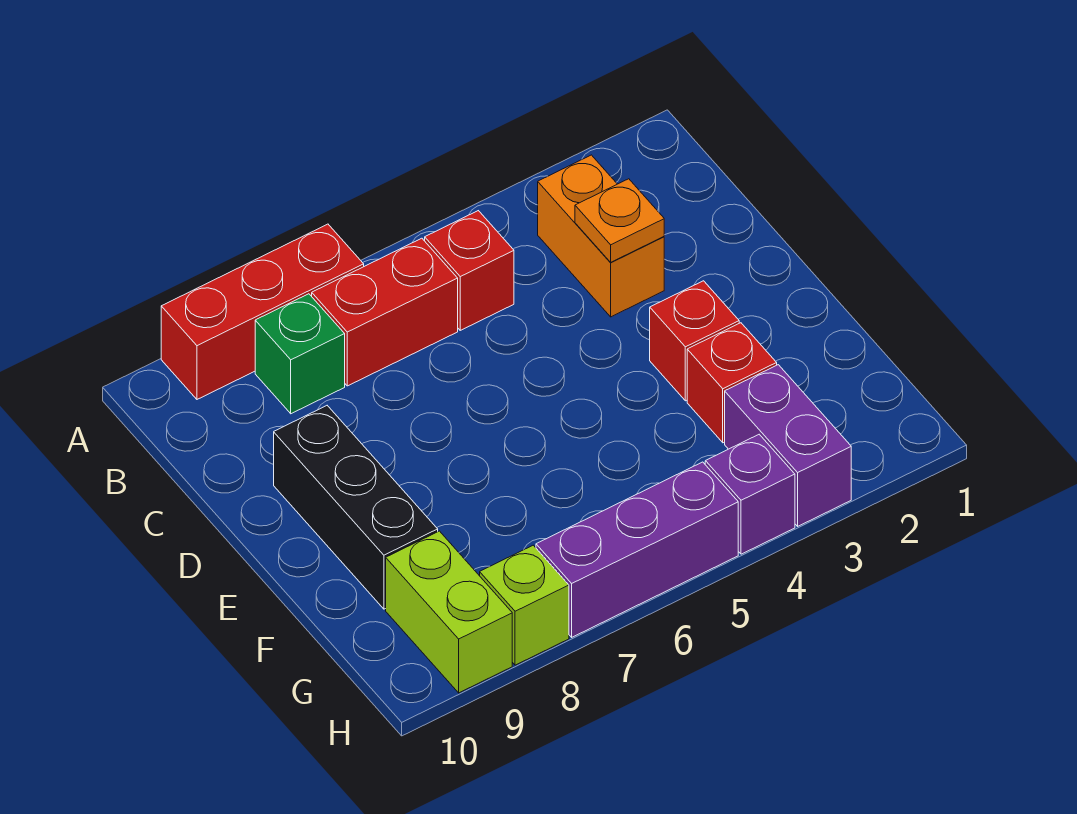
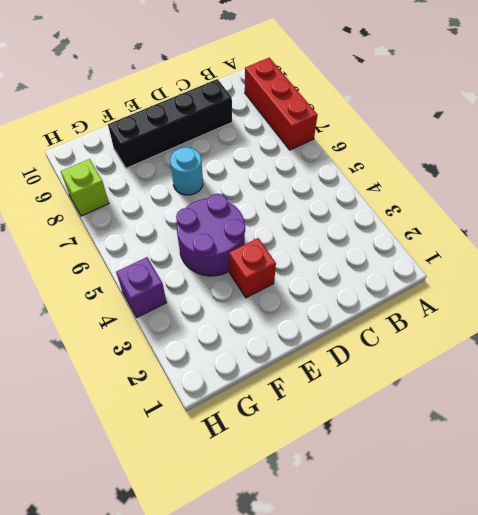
black 1x4 brick [108,79,232,168] -> black 1x3 brick [274,406,438,609]
purple 2x2 round brick [176,194,245,276] -> none
cyan 1x1 round brick [170,147,203,195] -> none
none -> orange 1x2 brick [538,155,664,317]
none -> red 1x1 brick [425,211,514,330]
none -> red 1x2 brick [312,238,458,386]

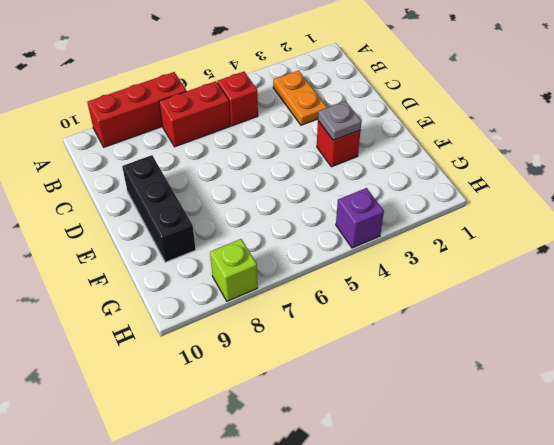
orange 1x2 plate [273,70,327,125] -> orange 1x2 brick [538,155,664,317]
grey 1x1 plate [318,101,362,140] -> none
none -> green 1x1 brick [255,294,345,414]
none -> red 1x1 brick [687,323,777,443]
none -> purple 1x2 brick [725,365,851,526]

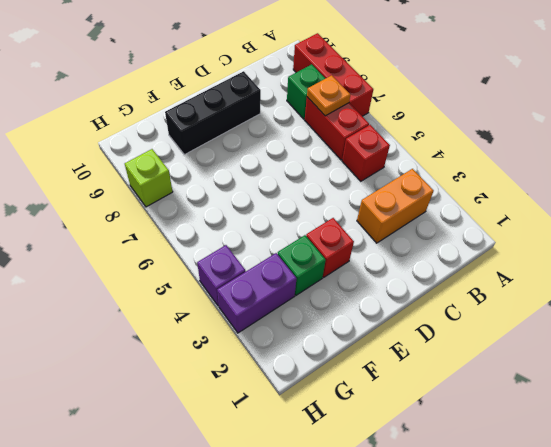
orange 1x1 plate [307,75,350,116] -> orange 1x1 plate moved to [575,179,664,262]
green 1x1 brick [278,235,326,295] -> red 1x1 brick [687,323,777,443]
none -> lime 1x2 brick [386,531,512,693]
none -> purple 1x3 brick [536,462,738,637]

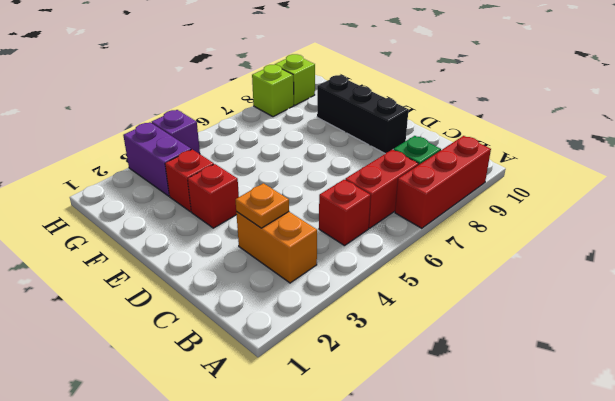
lime 1x1 brick [275,54,315,105] -> lime 1x2 brick [386,531,512,693]
none -> purple 1x3 brick [536,462,738,637]

